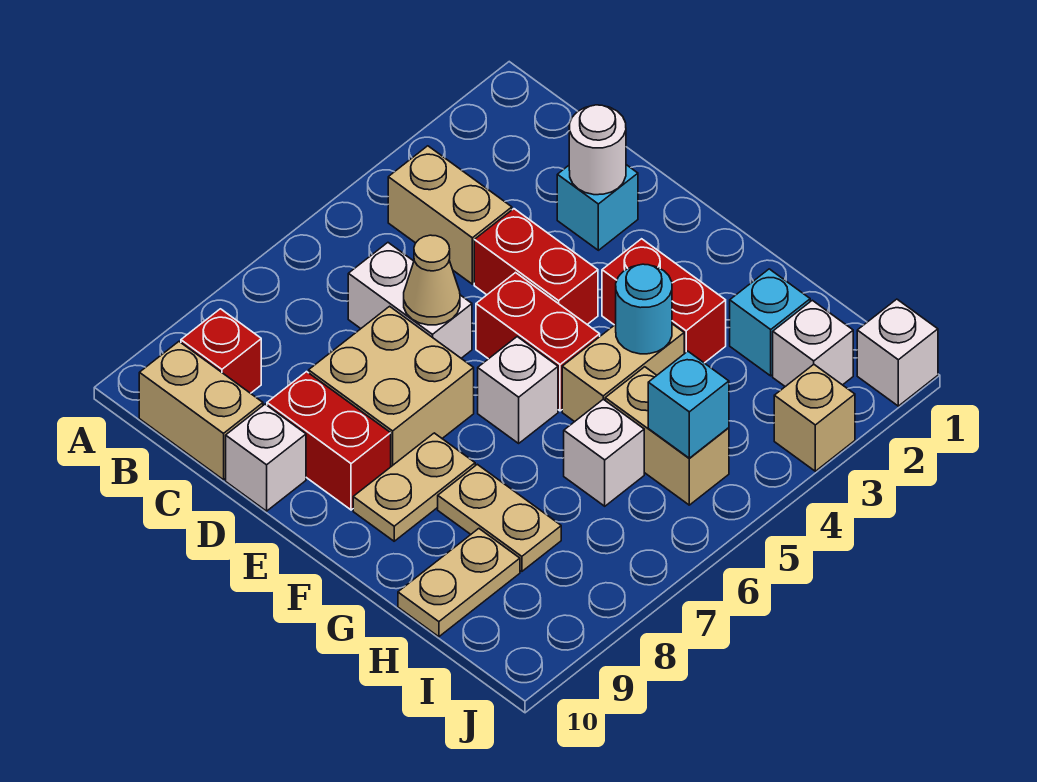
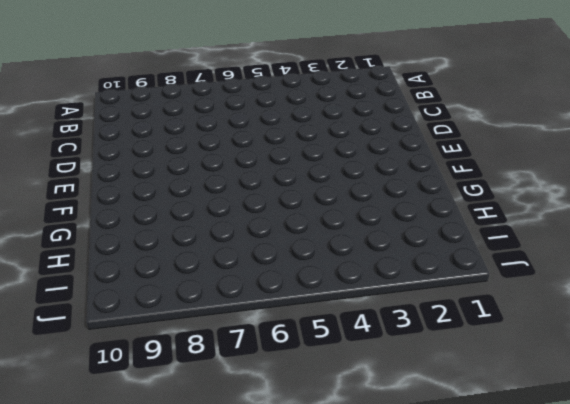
none -> tan 1x2 brick [388,146,512,284]
none -> red 1x1 brick [181,309,261,393]
none -> tan 1x2 brick [139,342,263,480]

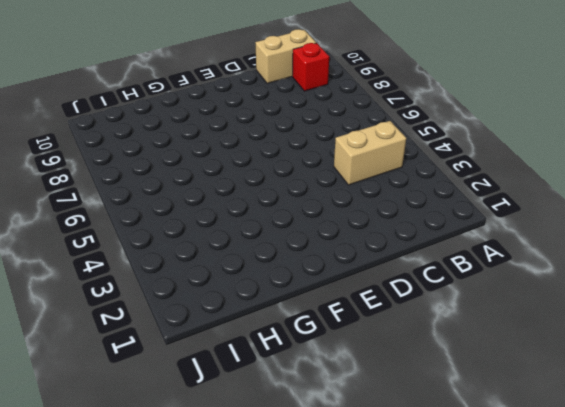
none -> white 1x2 brick [348,243,472,358]
none -> cyan 1x1 brick [557,165,638,250]
none -> red 1x2 brick [474,209,598,324]

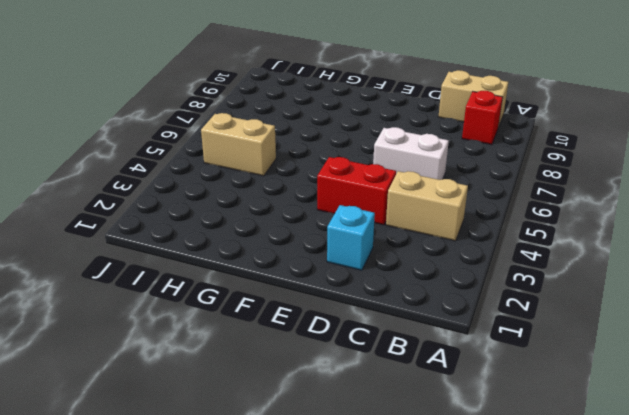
none -> tan 2x2 brick [309,306,474,466]
none -> red 1x2 brick [267,372,391,510]
none -> white 1x1 brick [226,404,306,511]

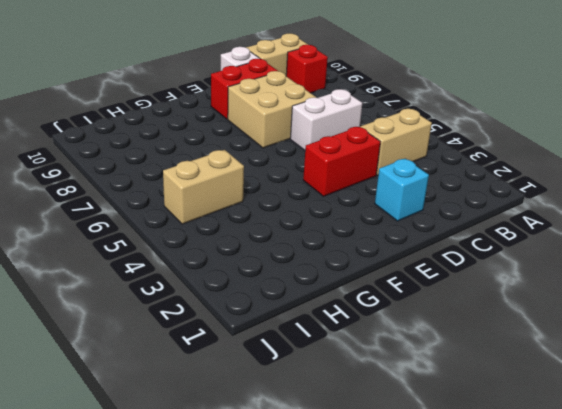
none -> red 1x2 brick [476,273,600,411]
none -> red 1x2 brick [602,239,726,363]
none -> white 1x1 brick [478,337,558,443]

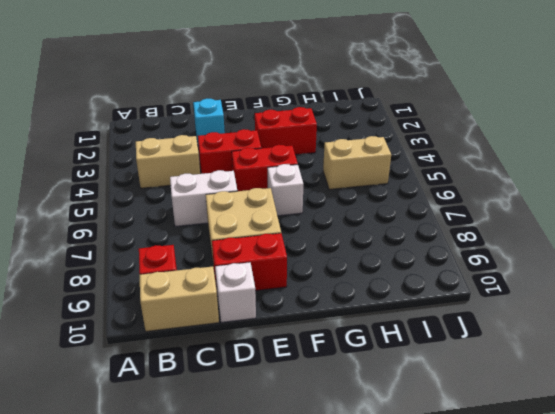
none -> tan 1x2 plate [353,433,475,541]
none -> tan 1x2 brick [562,324,684,422]
none -> tan 1x2 plate [438,464,561,571]

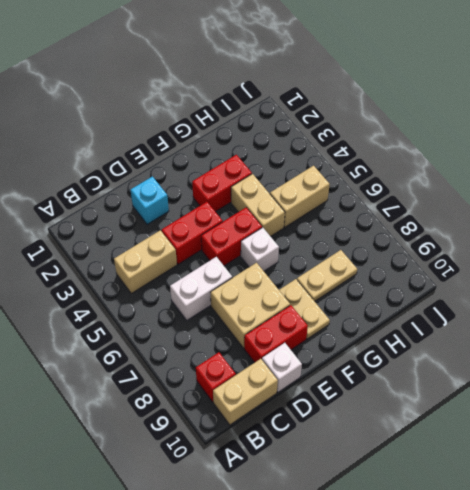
none -> cyan 1x1 brick [730,269,810,376]
none -> white 1x1 brick [564,399,644,506]
none -> tan 1x2 plate [398,529,520,637]

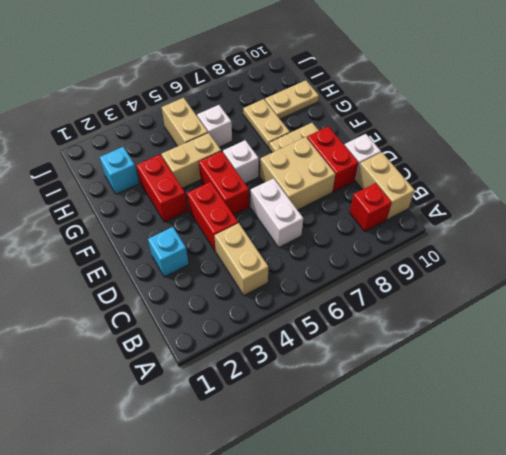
none -> white 1x1 brick [773,300,853,387]
none -> white 1x1 brick [857,299,938,406]
none -> tan 1x1 brick [774,365,855,471]

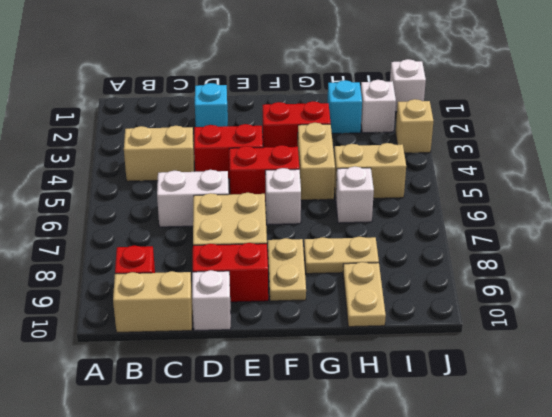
none -> white 1x1 round brick [569,105,626,195]
none -> tan 1x1 cone [404,235,460,325]
none -> cyan 1x1 round brick [616,264,672,354]

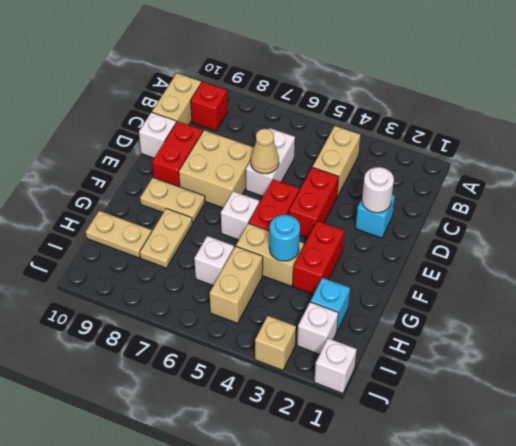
none -> cyan 1x1 brick [648,351,729,458]

